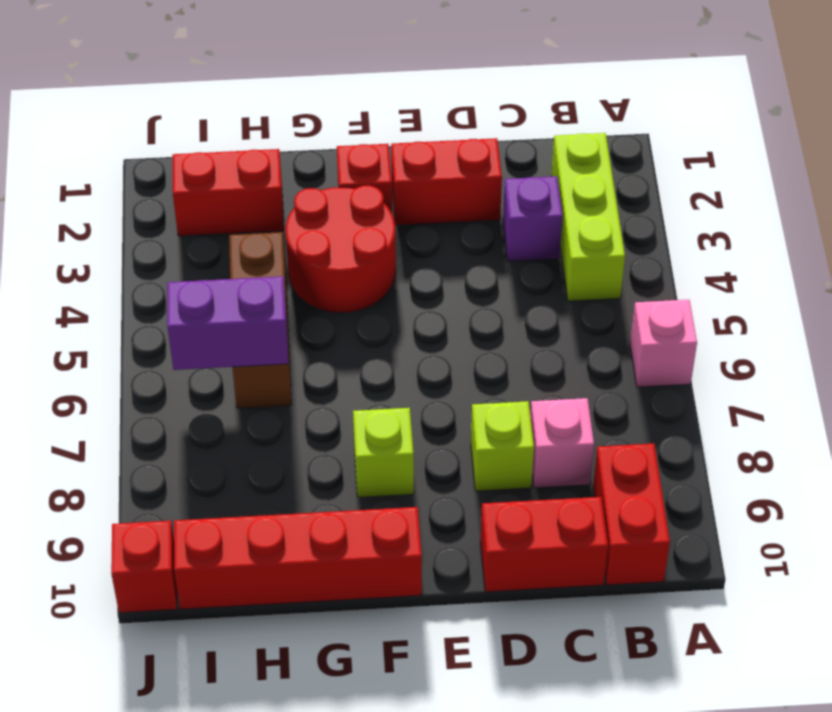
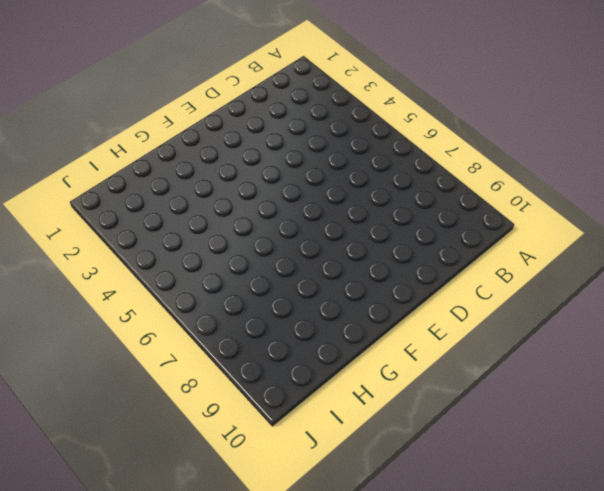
none -> pink 1x1 brick [630,300,697,387]
none -> lime 1x3 brick [551,133,625,301]
none -> red 1x2 brick [593,444,670,585]

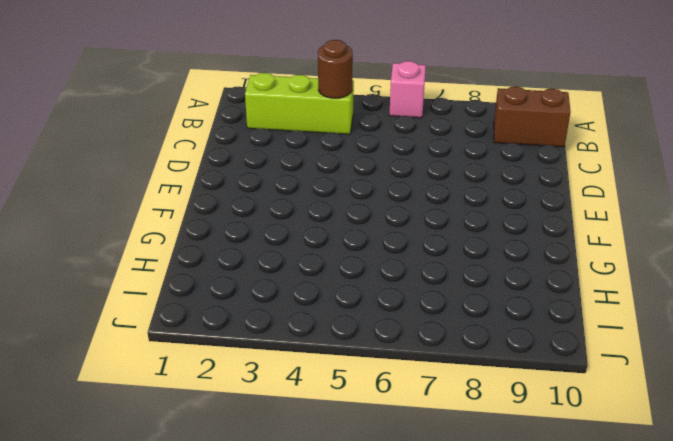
brown 1x1 round brick [318,40,353,98] -> none
brown 1x2 brick [494,87,571,147] -> red 1x2 brick [593,444,670,585]
none -> purple 1x1 brick [503,176,563,261]
none -> pink 1x1 brick [530,398,594,488]
none -> red 1x2 brick [480,497,608,592]

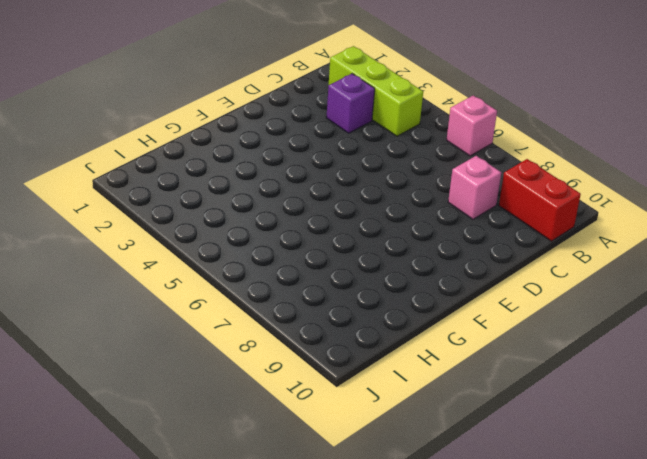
none -> red 1x2 brick [480,497,608,592]
none -> red 1x2 brick [391,138,502,225]
none -> lime 1x1 brick [471,401,534,491]

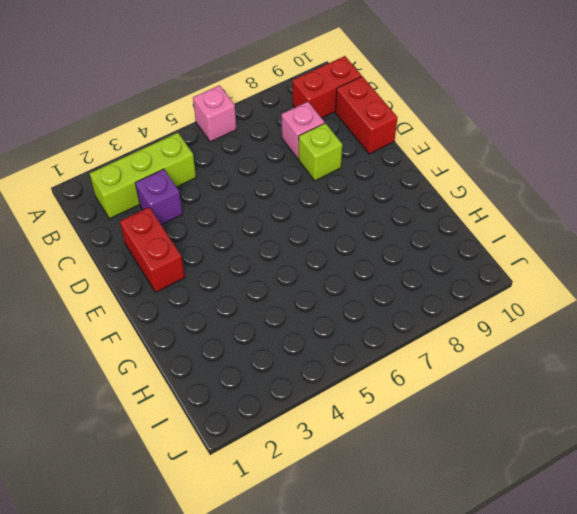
none -> red 1x1 brick [337,144,392,213]
none -> red 2x2 round brick [286,185,396,313]
none -> lime 1x1 brick [353,408,414,498]

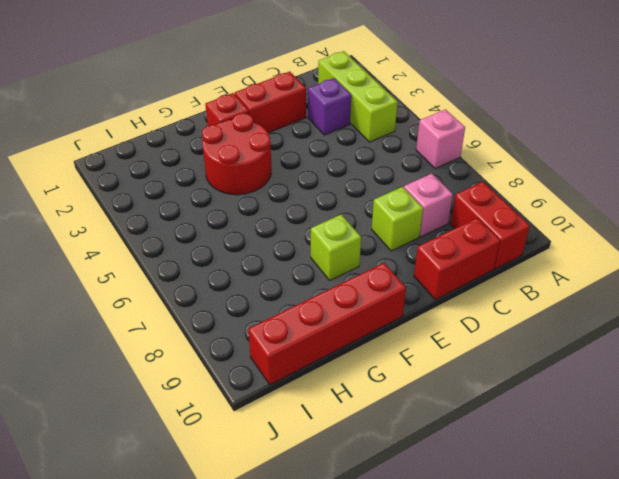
none -> red 1x2 brick [172,149,284,236]
none -> brown 1x3 brick [229,232,291,408]
none -> red 1x1 brick [111,521,177,613]

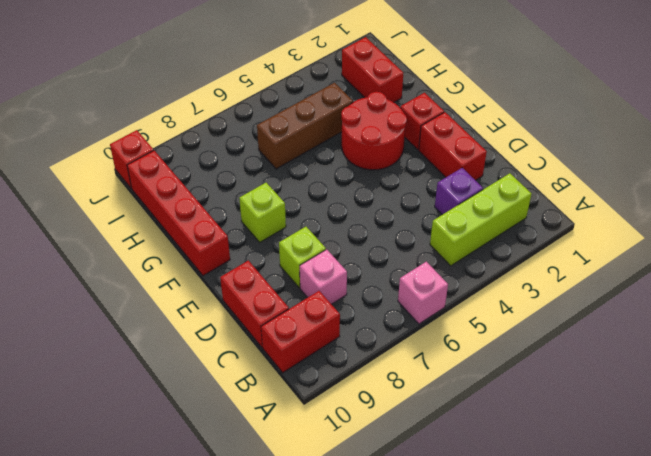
none -> purple 1x2 brick [167,276,288,370]

